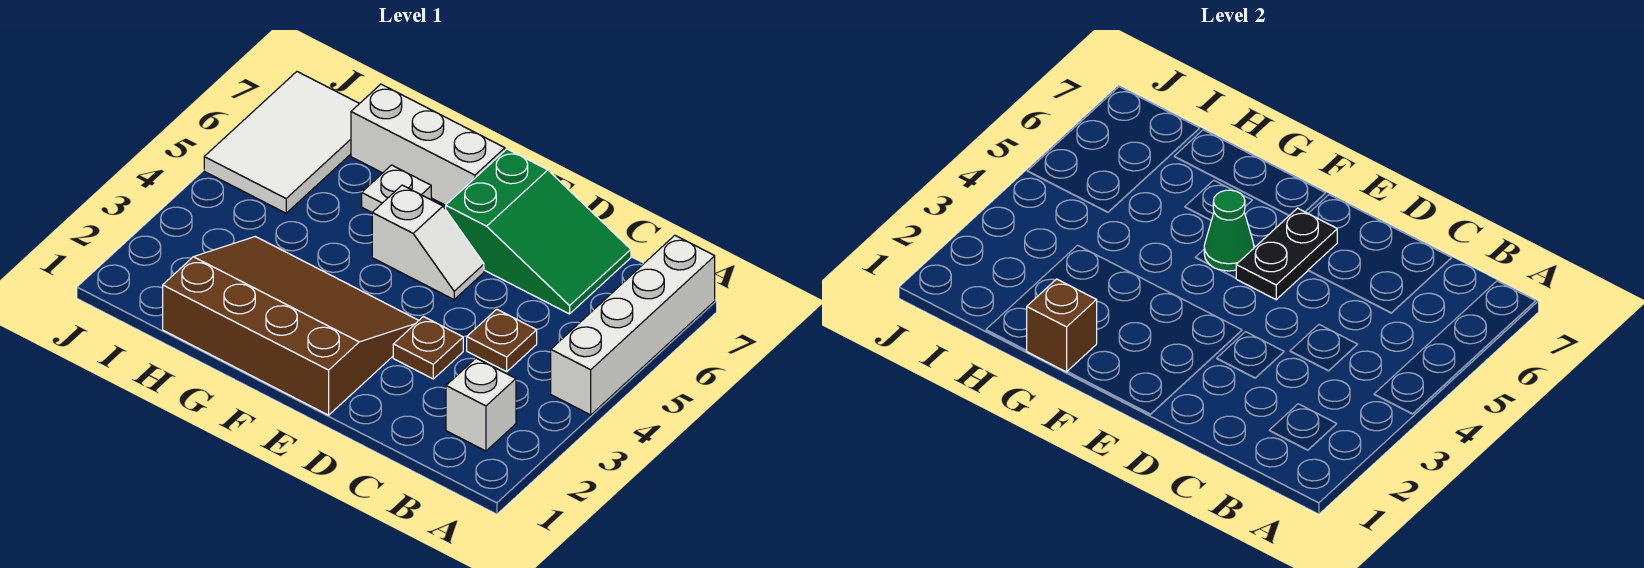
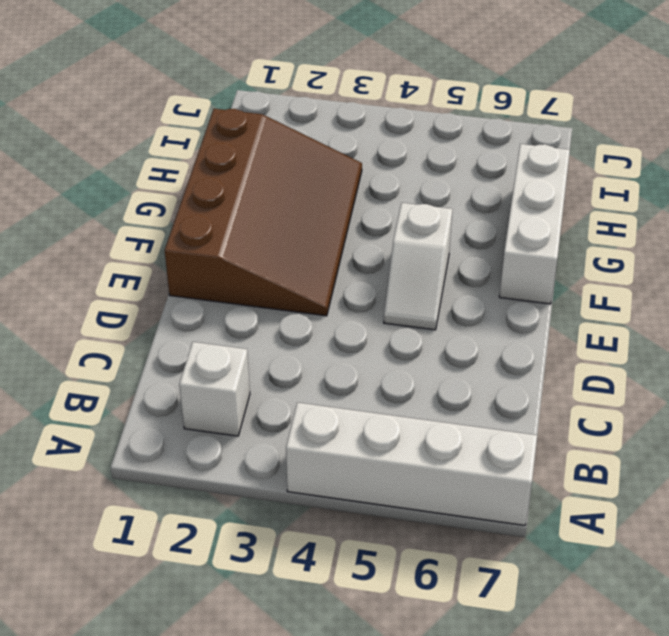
none -> brown 1x1 plate [467,309,537,372]
none -> green 2x3 slope [446,149,631,314]
none -> brown 1x1 plate [393,317,463,379]

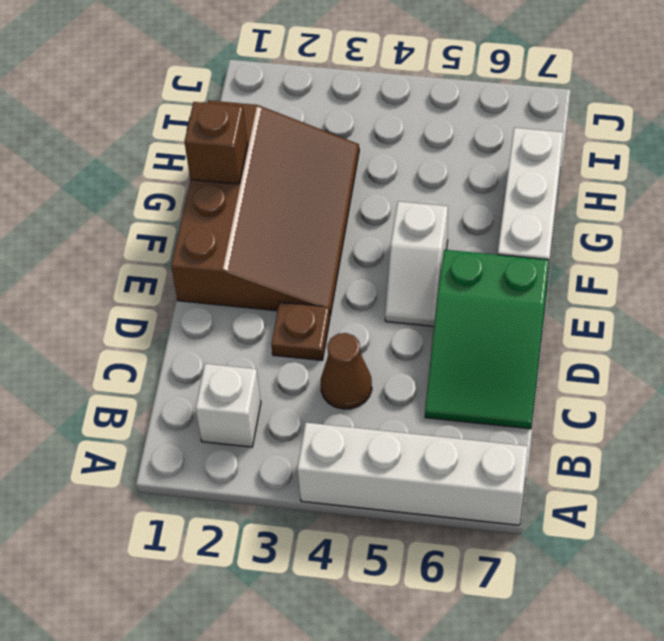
brown 1x1 cone [321,333,372,409] -> brown 1x1 plate [467,309,537,372]
none -> white 1x1 plate [362,165,431,212]
none -> white 2x3 tile [204,72,360,213]
none -> black 1x2 plate [1236,208,1337,300]

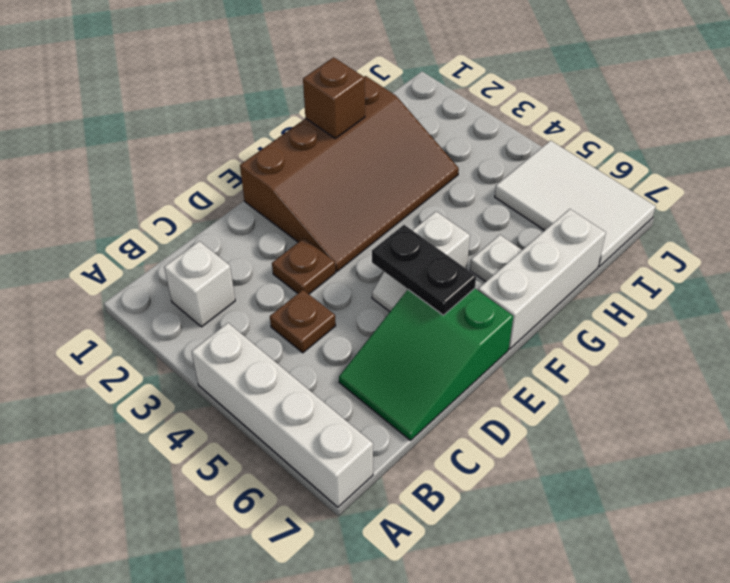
none -> green 1x1 cone [1204,190,1254,271]

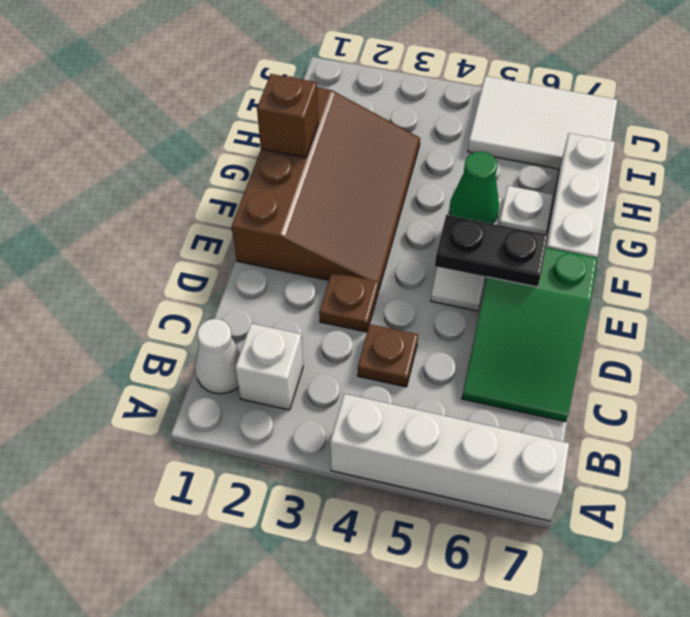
white 1x1 cone [195,319,240,394] -> none

